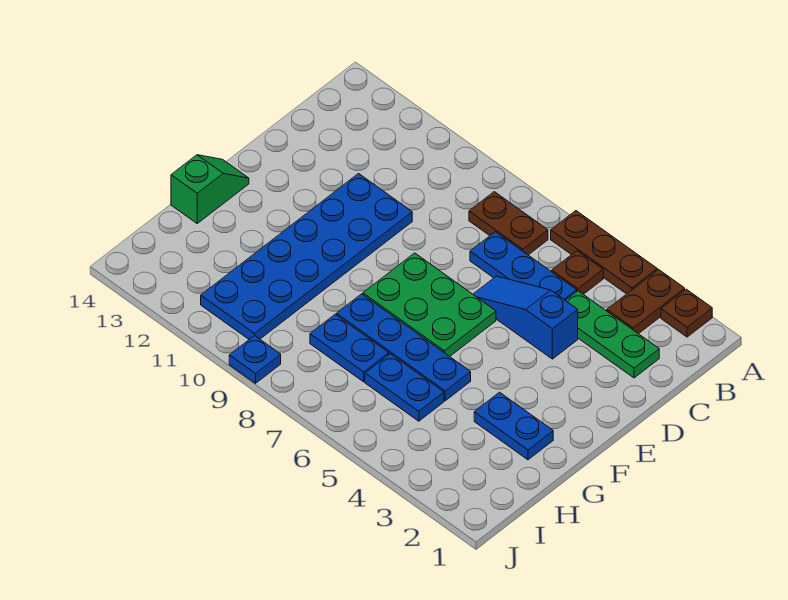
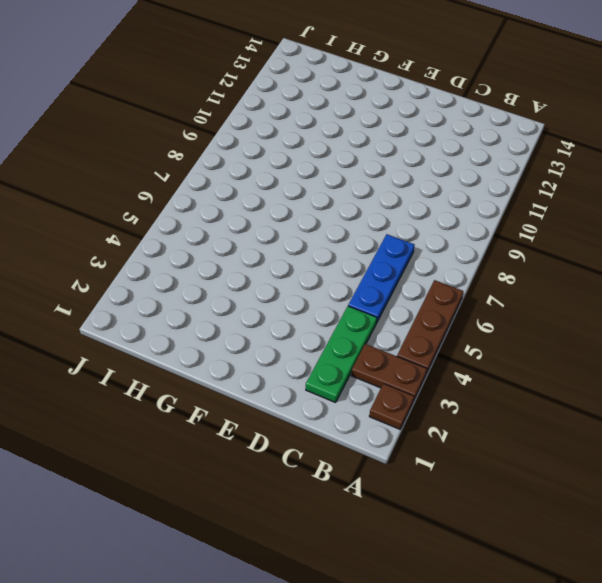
none -> brown 1x1 plate [552,251,603,294]
none -> brown 1x2 plate [469,192,548,255]
none -> blue 1x3 slope [473,276,578,359]

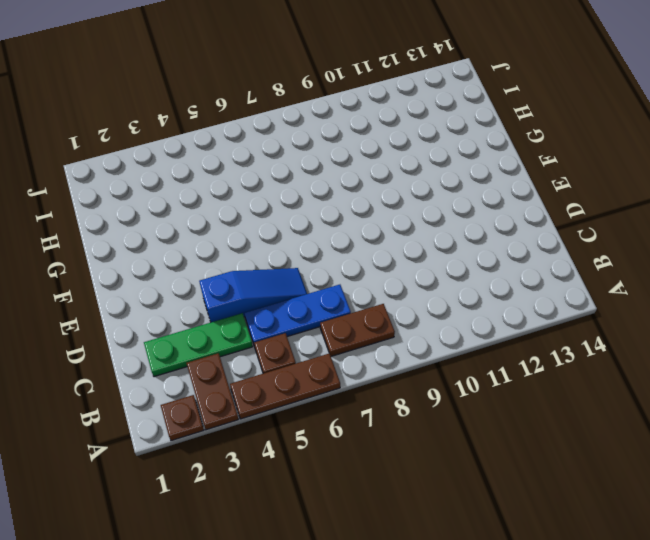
none -> blue 2x6 plate [201,174,412,339]
none -> green 2x3 plate [363,253,496,356]
none -> green 1x2 slope [171,155,249,223]

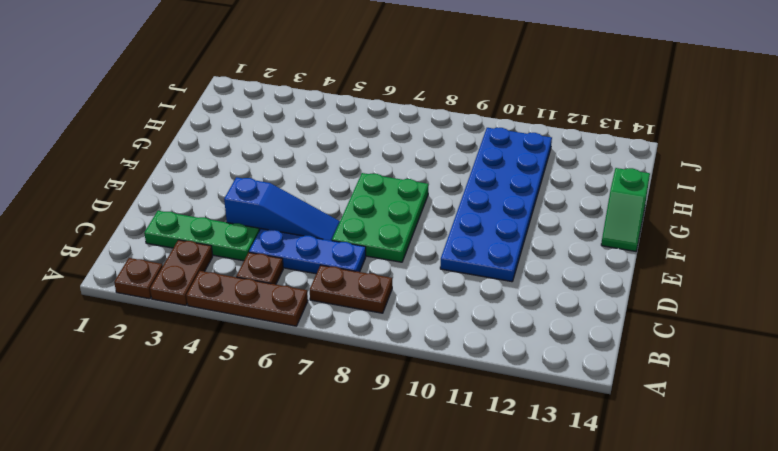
green 2x3 plate [332,173,428,262] -> green 2x3 plate turned to [363,253,496,356]
none -> blue 1x2 plate [474,392,553,460]
none -> blue 1x4 plate [336,294,471,401]
none -> blue 1x2 plate [365,354,444,421]

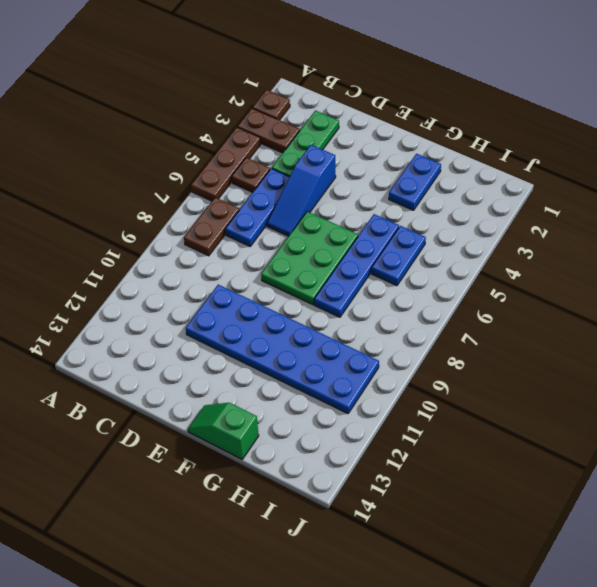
none -> blue 1x2 plate [310,314,389,382]
none -> blue 1x1 plate [229,336,281,383]

